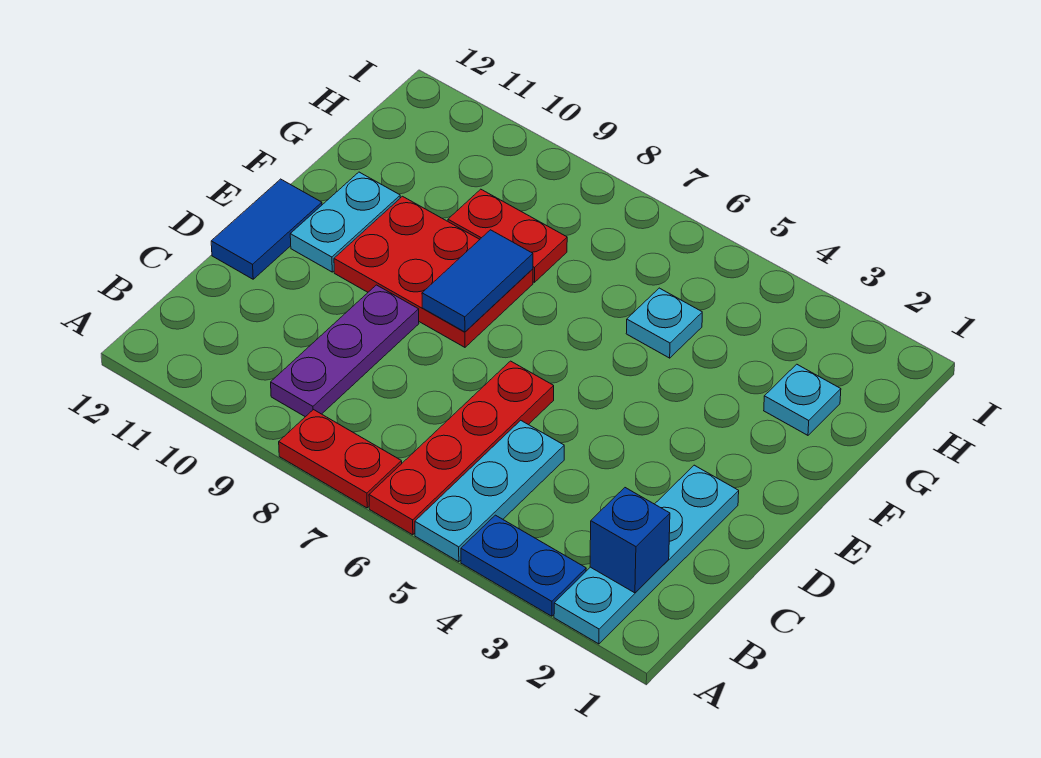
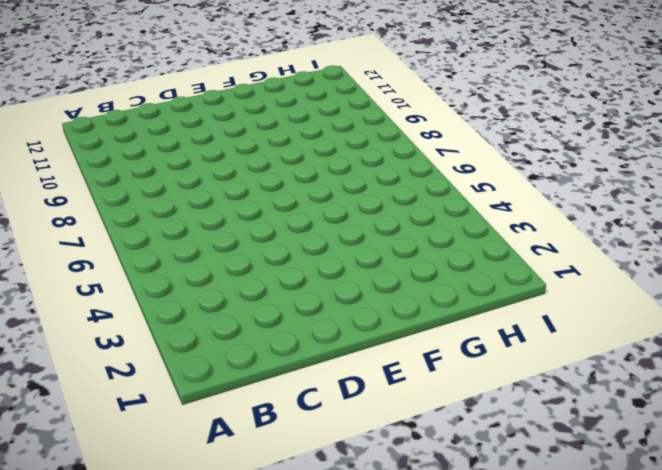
none -> cyan 1x4 plate [554,465,739,644]
none -> blue 1x2 plate [461,515,586,616]
none -> cyan 1x3 plate [415,420,564,562]

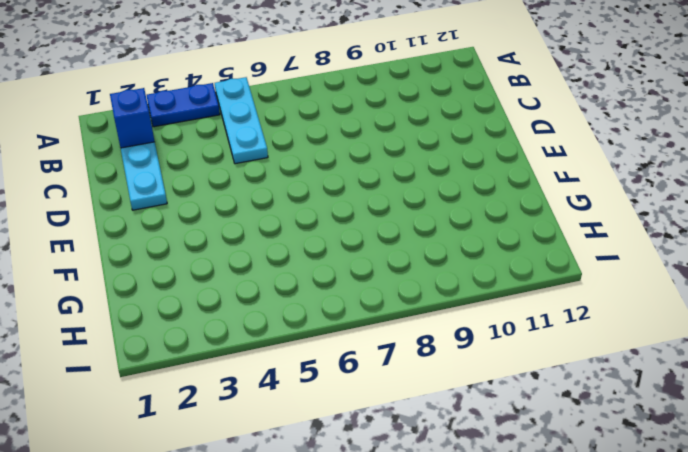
none -> red 1x4 plate [369,361,554,535]
none -> red 1x2 plate [279,410,402,508]
none -> purple 1x3 plate [271,285,419,417]

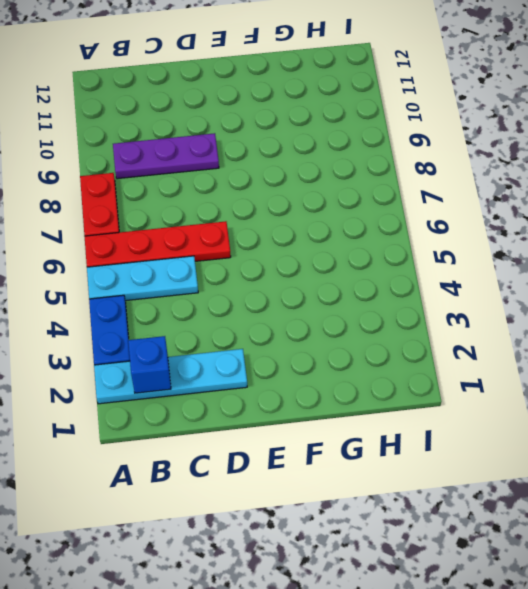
none -> blue 1x2 tile [211,179,322,279]
none -> red 2x3 plate [334,196,533,347]
none -> cyan 1x2 plate [290,172,400,272]

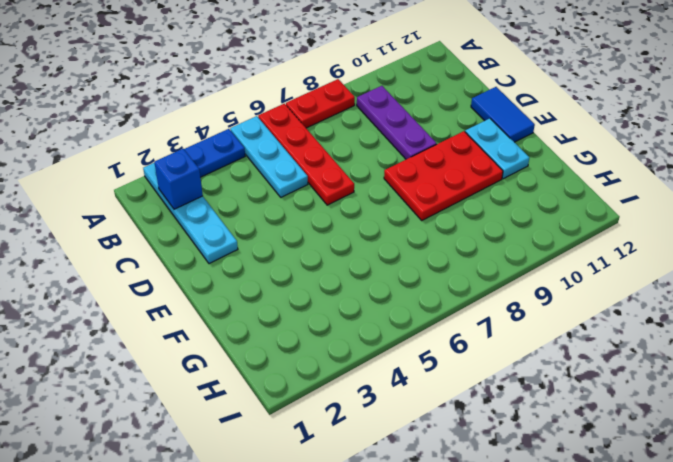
none -> cyan 1x1 plate [764,364,841,435]
none -> cyan 1x1 plate [626,288,702,358]
none -> red 1x2 plate [448,189,567,282]

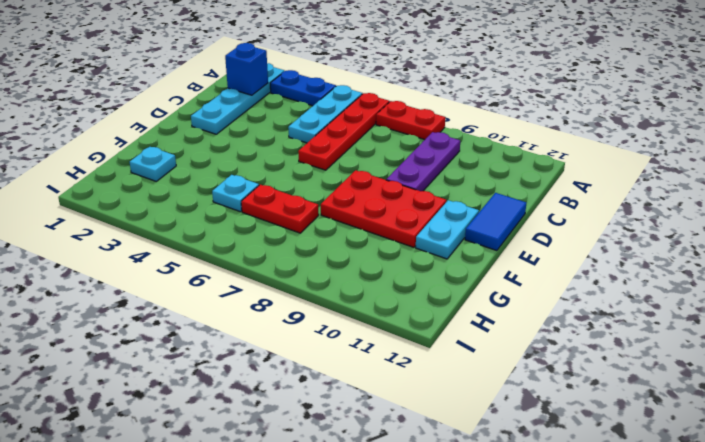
red 1x2 plate [241,185,319,233] -> red 1x2 plate moved to [448,189,567,282]
none -> blue 1x2 tile [422,230,533,332]

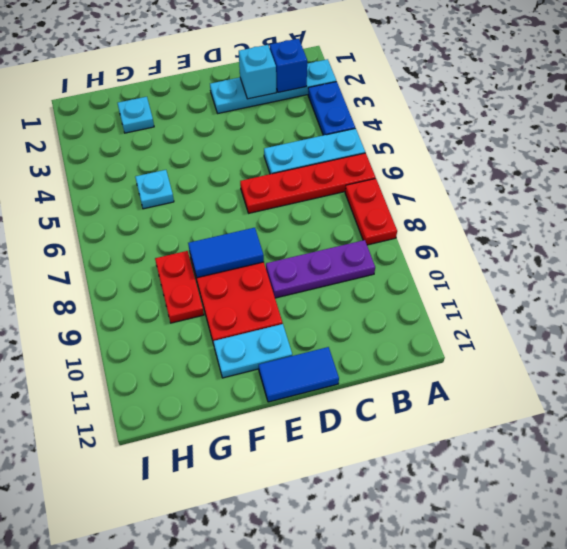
cyan 1x1 brick [239,45,276,99] -> none

